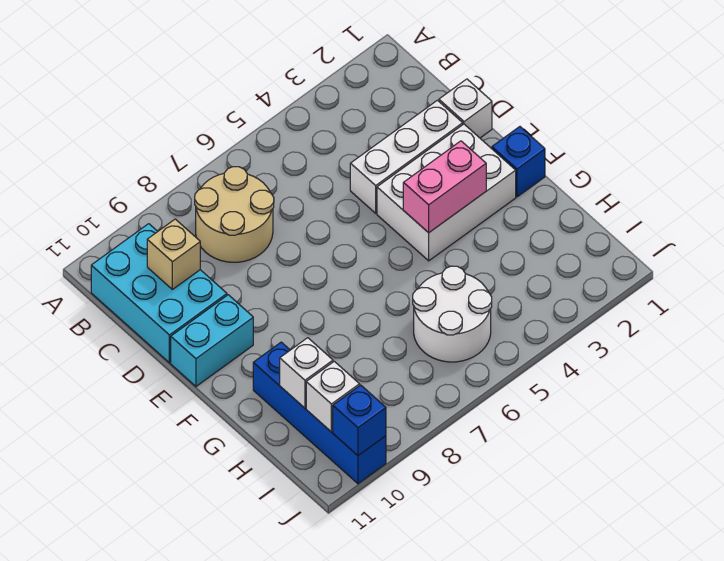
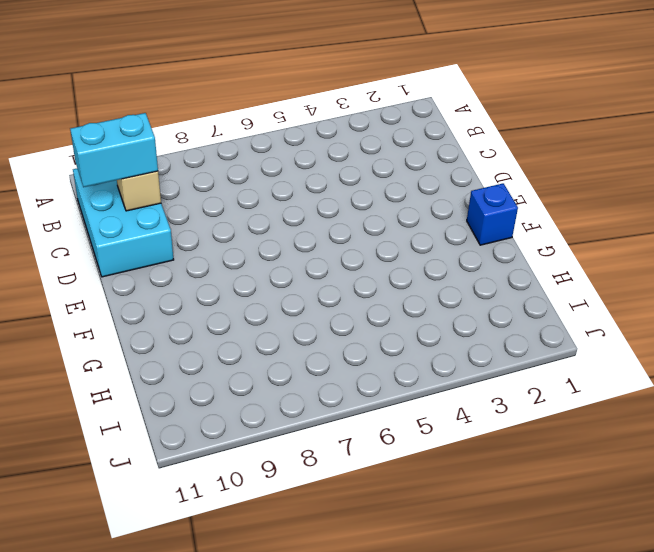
cyan 1x2 brick [70,113,158,187] -> cyan 1x2 brick moved to [171,295,253,386]
none -> tan 2x2 round brick [195,167,274,262]
none -> white 1x1 brick [439,79,492,138]
none -> white 1x3 brick [350,100,463,213]

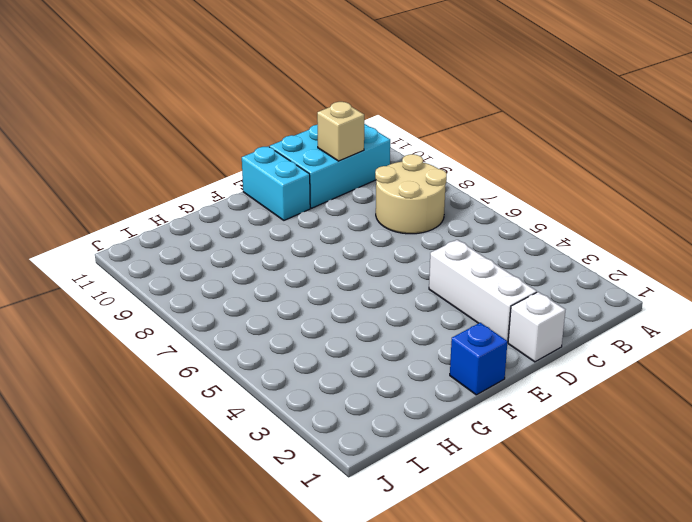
none -> white 2x3 brick [377,124,516,261]
none -> blue 1x4 brick [253,342,386,484]
none -> white 2x2 round brick [413,266,492,362]

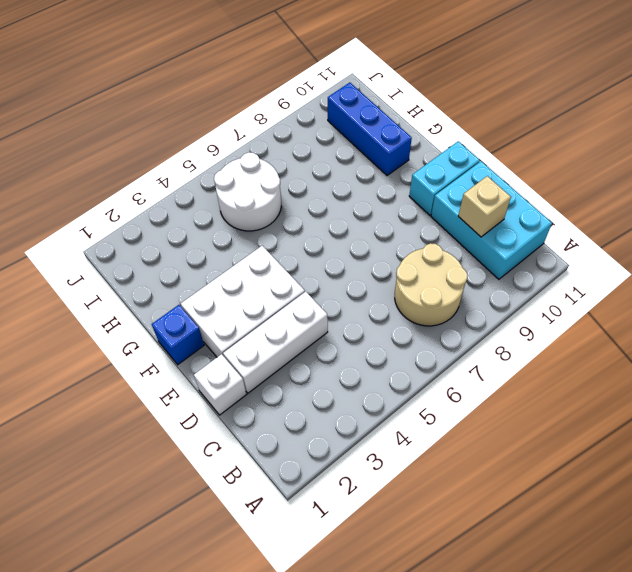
blue 1x3 brick [328,83,412,176] -> blue 1x4 brick [253,342,386,484]
none -> pink 1x2 brick [403,141,486,233]
none -> white 1x1 brick [280,338,333,408]
none -> white 1x1 brick [306,361,360,432]

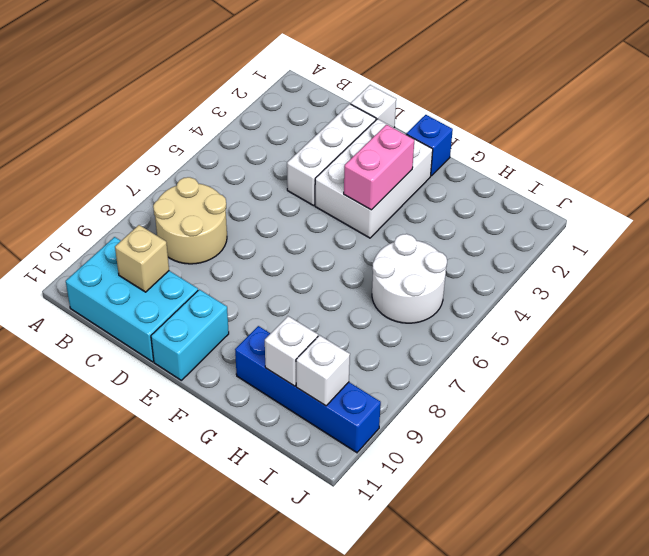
none -> blue 1x1 brick [333,385,386,455]

